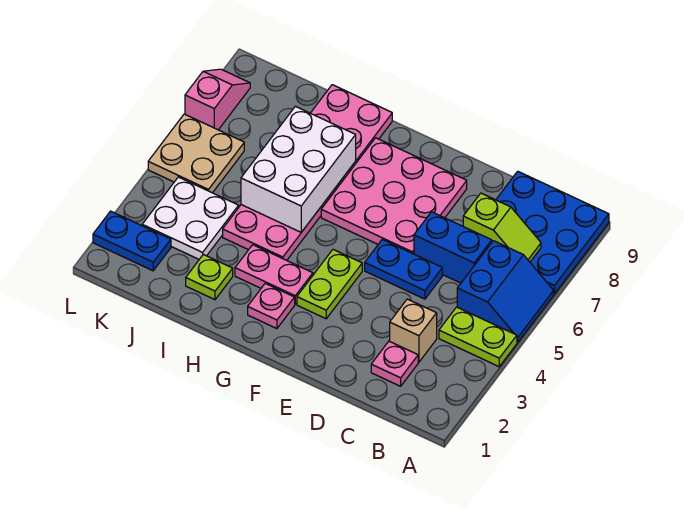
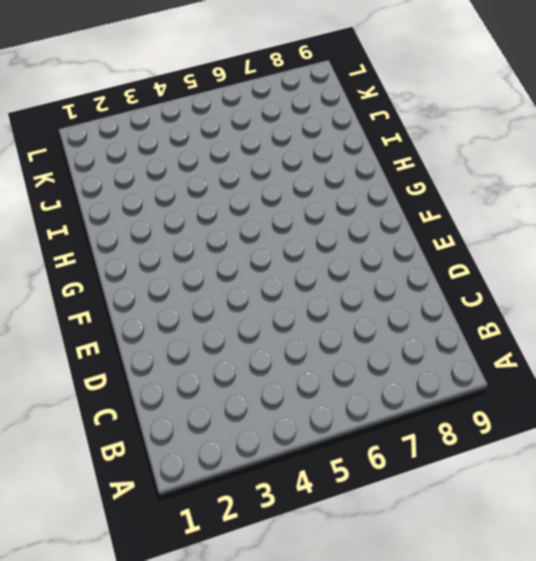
none -> lime 1x2 plate [439,307,517,367]
none -> blue 2x2 slope [457,241,554,342]
none -> blue 3x3 plate [496,171,609,294]

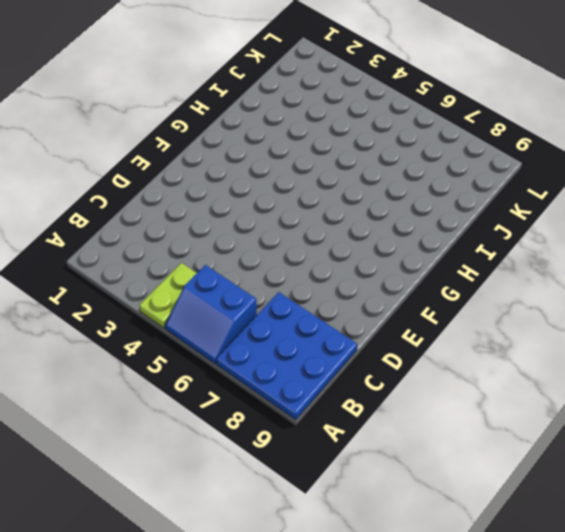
none -> pink 1x1 plate [371,341,418,386]
none -> tan 1x1 brick [390,299,437,362]
none -> blue 1x2 brick [414,212,492,283]

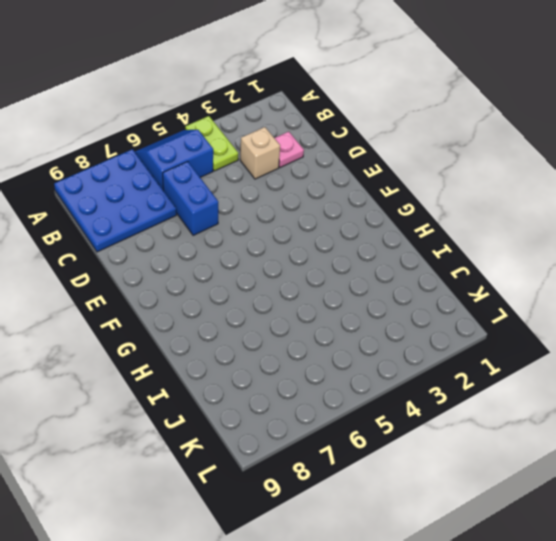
none -> blue 1x2 plate [365,240,442,299]
none -> pink 3x3 plate [321,138,467,254]
none -> lime 1x2 plate [297,250,362,319]

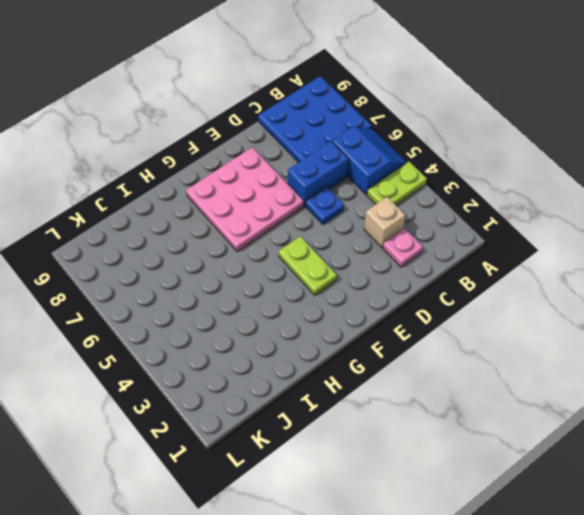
blue 1x1 plate [306,187,344,224] -> blue 1x2 plate [365,240,442,299]
none -> pink 1x1 plate [248,283,295,329]
none -> pink 1x2 plate [235,245,313,304]
none -> pink 2x6 plate [223,85,392,260]

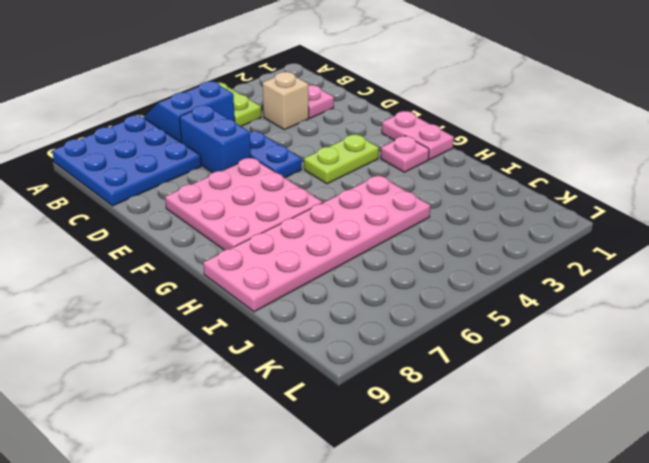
pink 1x2 plate [382,111,454,160] -> pink 1x2 plate moved to [235,245,313,304]
none -> lime 1x1 plate [186,255,233,300]
none -> white 2x2 plate [142,177,239,259]
none -> blue 1x2 plate [93,211,171,271]

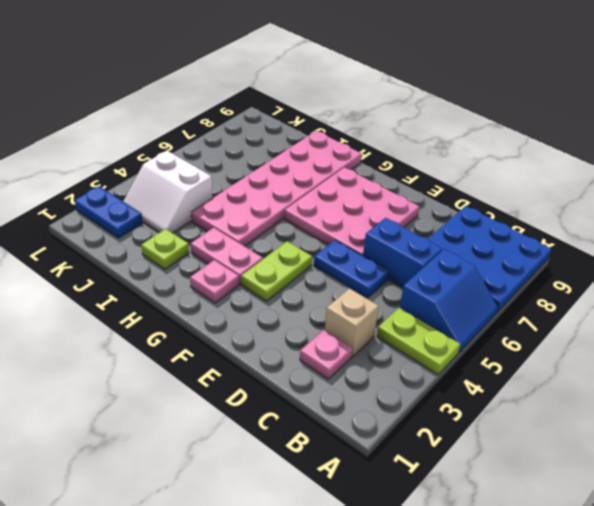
white 2x2 slope [123,151,212,233] -> white 2x2 plate [142,177,239,259]
none -> tan 2x2 plate [148,114,244,193]
none -> pink 1x2 slope [185,69,250,130]
none -> lime 1x2 slope [463,193,541,262]

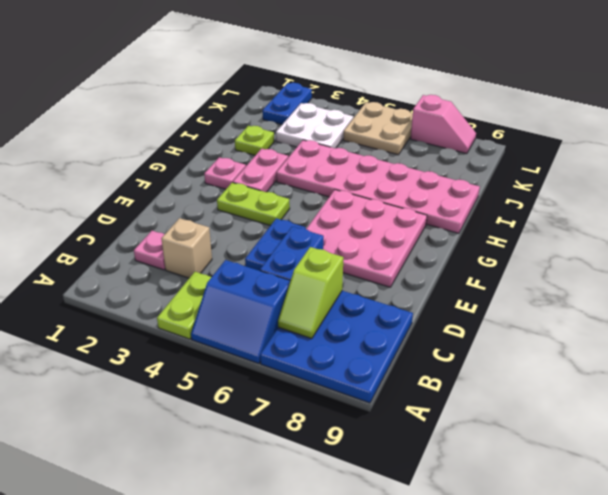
none -> white 2x3 brick [241,106,356,232]

